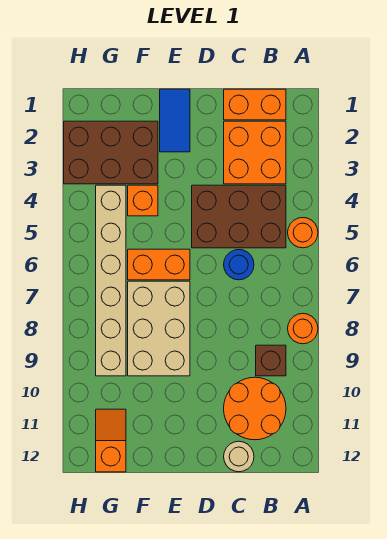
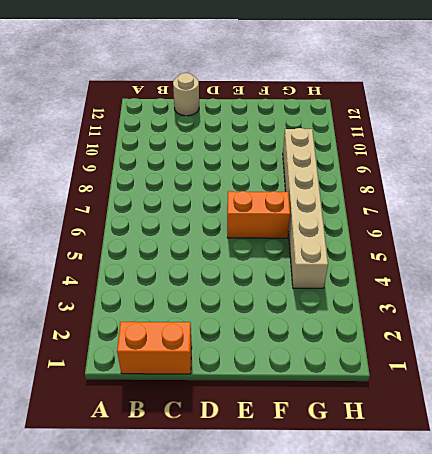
none -> orange 1x1 round brick [288,218,318,248]
none -> orange 1x1 round brick [288,313,318,344]
none -> orange 2x2 brick [224,121,286,184]

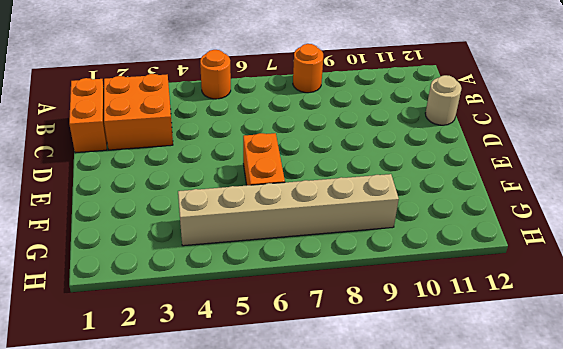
none -> brown 2x3 brick [192,185,286,248]
none -> brown 1x1 brick [256,345,286,376]
none -> orange 2x2 round brick [224,377,286,440]

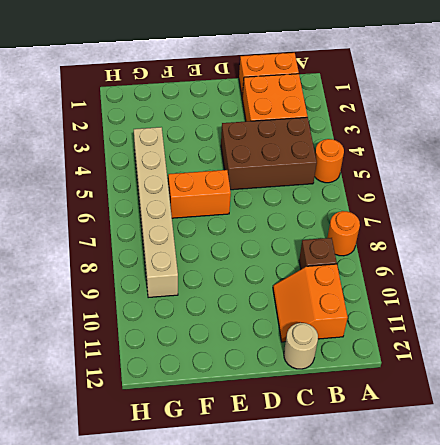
orange 2x2 slope [273,264,348,342] -> orange 2x2 round brick [224,377,286,440]
none -> blue 1x1 round brick [224,250,254,280]
none -> blue 1x2 tile [160,89,190,152]
none -> tan 2x3 brick [128,281,190,376]

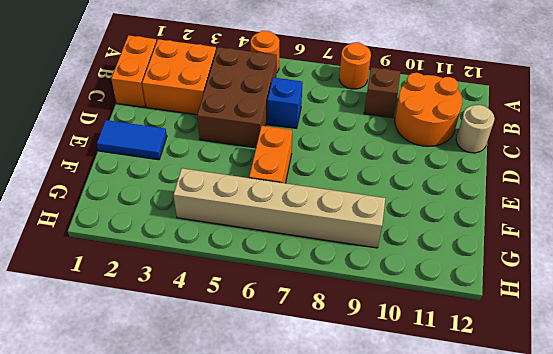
blue 1x1 brick [267,78,303,128] -> blue 1x1 round brick [224,250,254,280]
none -> tan 2x3 brick [128,281,190,376]
none -> brown 2x3 brick [64,121,158,184]
none -> orange 1x1 brick [128,185,158,216]

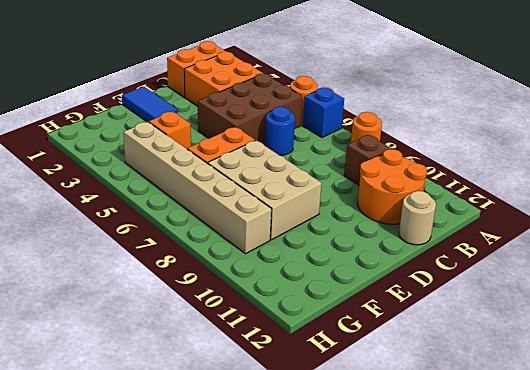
blue 1x1 brick [303,88,344,138] -> none
none -> brown 2x3 brick [64,121,158,184]
none -> orange 1x2 slope [96,409,126,472]

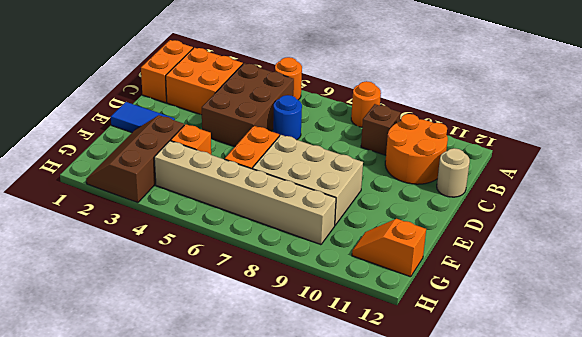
brown 2x3 slope [86,115,184,203] -> brown 2x3 brick [64,121,158,184]

